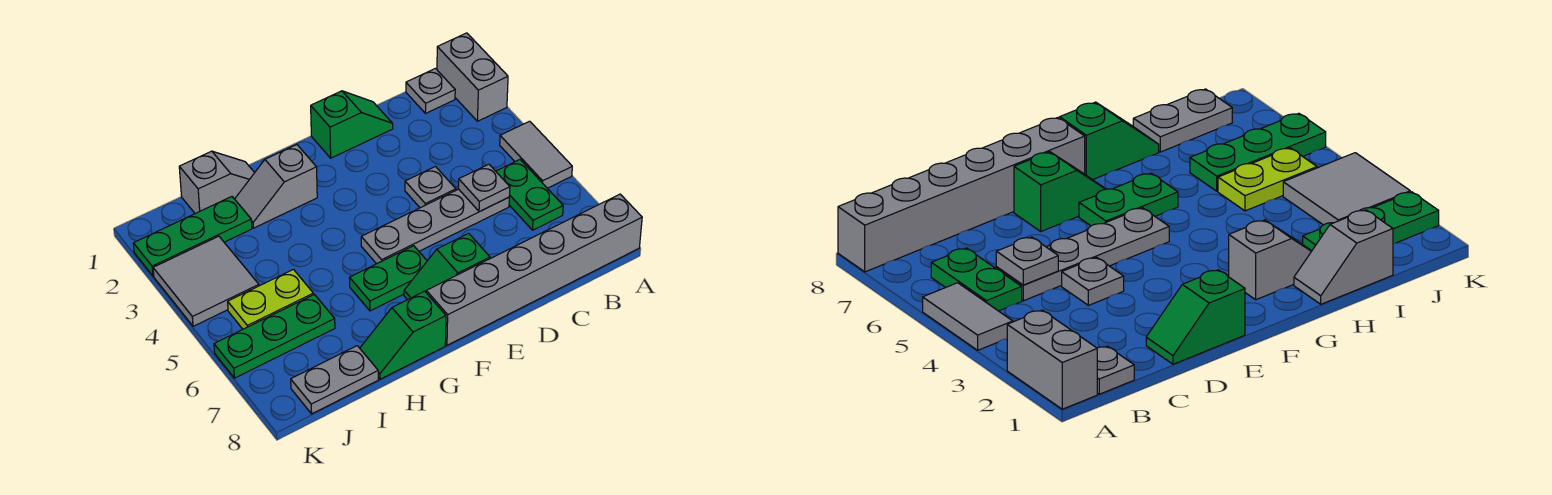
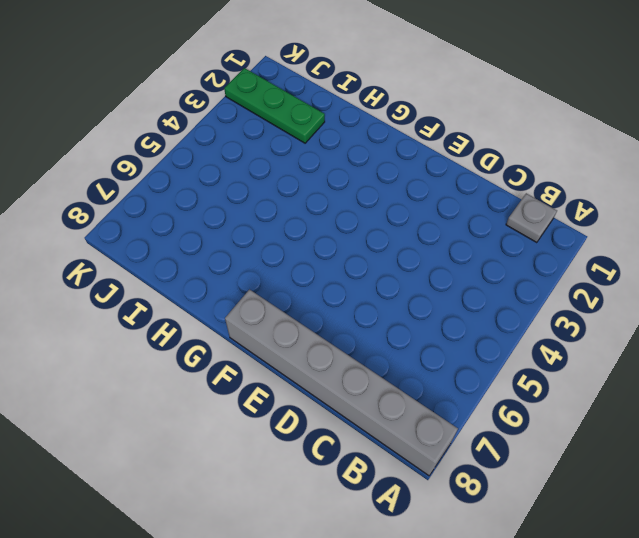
none -> grey 1x2 brick [437,33,508,121]
none -> grey 1x2 tile [500,121,572,188]
none -> green 1x2 plate [496,160,563,230]

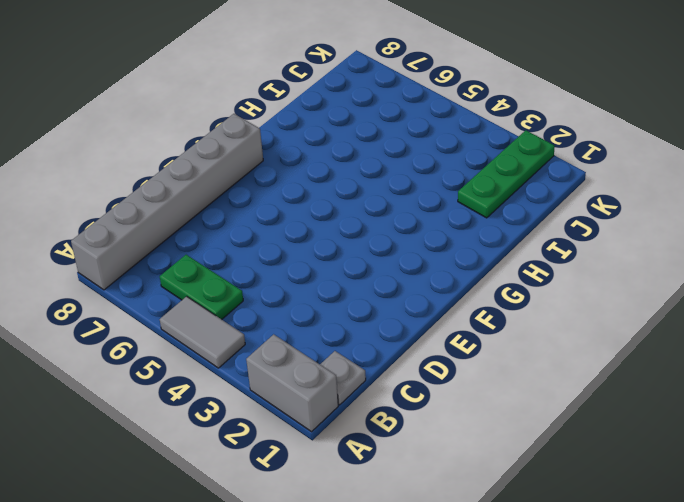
none -> grey 1x4 plate [361,189,509,264]
none -> green 1x2 slope [311,91,393,158]
none -> grey 1x1 plate [405,167,456,208]

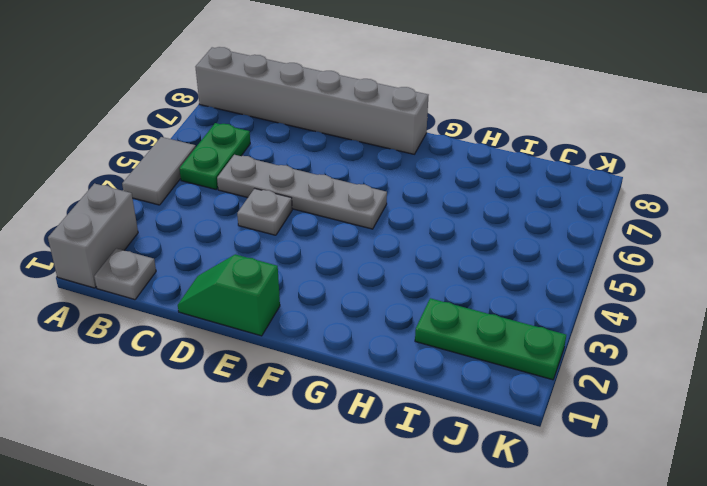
none -> green 1x2 slope [404,233,490,300]
none -> green 1x2 plate [350,246,427,311]
none -> grey 1x2 slope [235,145,317,228]

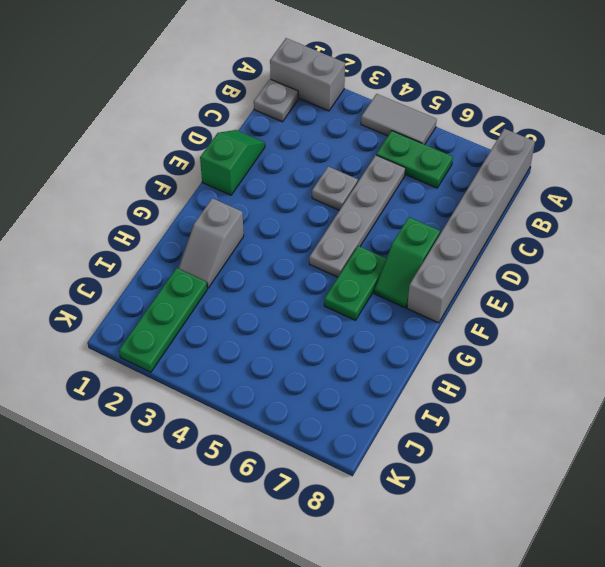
none -> green 1x2 slope [360,291,446,379]
none -> grey 1x2 slope [179,151,254,214]
none -> lime 1x2 plate [228,269,313,329]

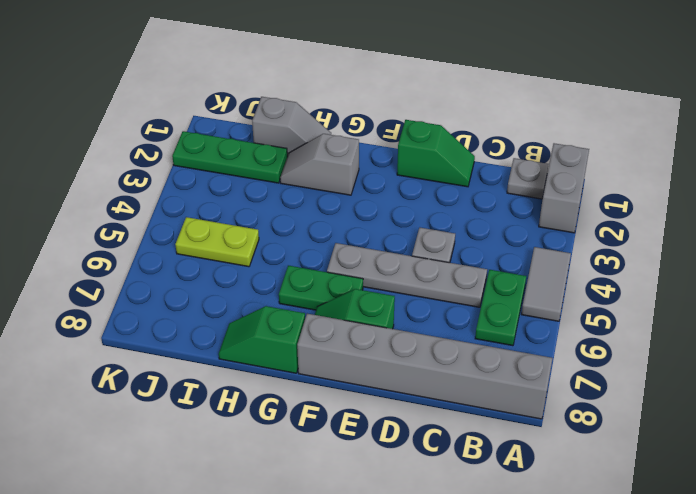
none -> green 1x3 plate [214,295,335,378]
none -> grey 1x2 plate [291,346,378,414]
none -> grey 2x2 tile [153,236,259,326]

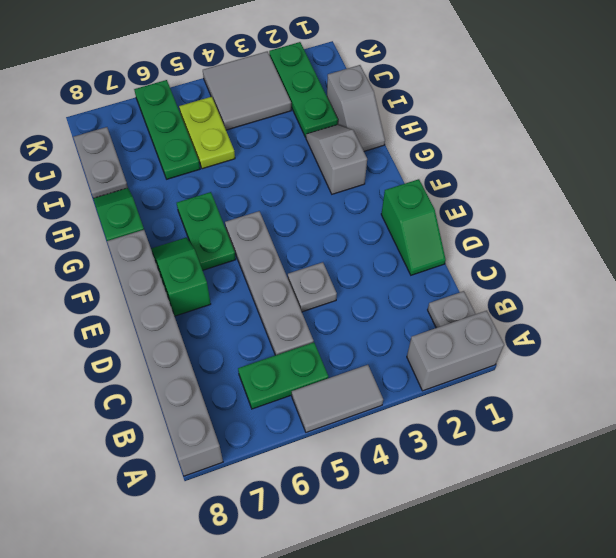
none -> grey 1x1 plate [458,164,510,212]

